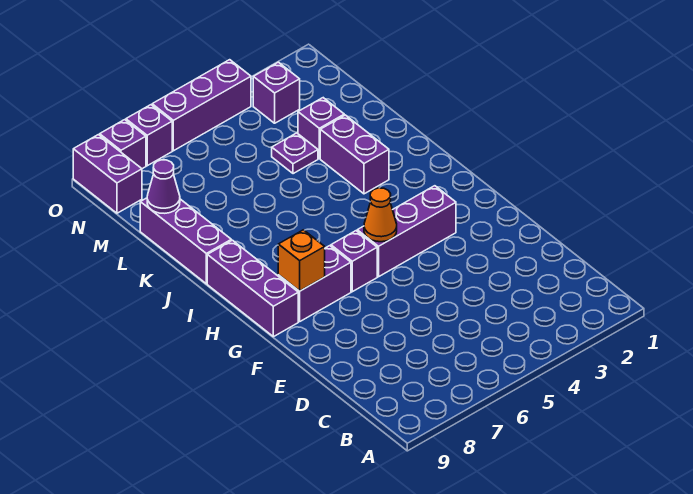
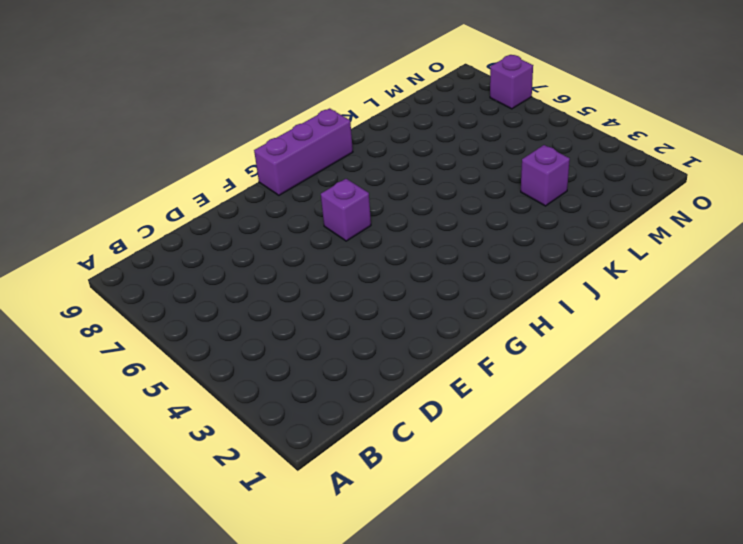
none -> purple 1x3 brick [357,186,456,277]
none -> purple 1x2 brick [278,246,351,321]
none -> purple 1x2 brick [320,115,389,194]

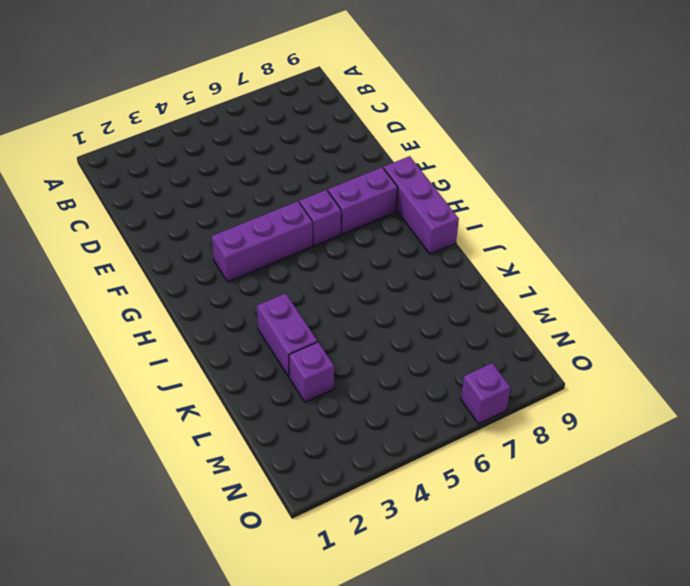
none -> purple 1x3 brick [140,198,231,284]
none -> purple 1x1 plate [272,133,318,174]
none -> purple 1x1 brick [253,62,300,123]

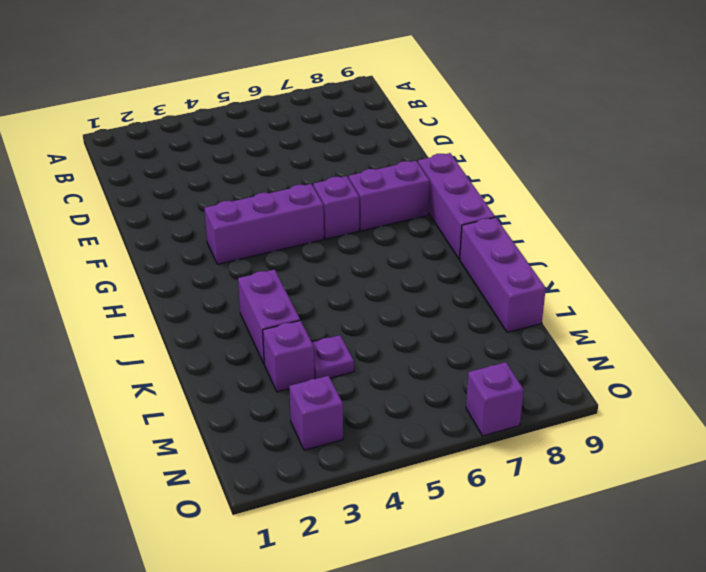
none -> purple 1x2 brick [73,135,142,213]
none -> purple 1x3 brick [152,60,251,151]
none -> purple 1x1 brick [100,120,146,169]

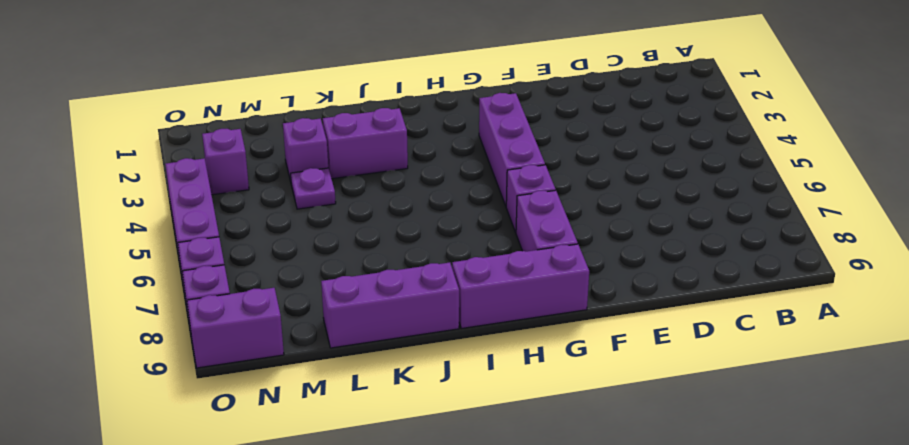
none -> orange 1x1 cone [364,188,397,242]
none -> orange 1x1 brick [278,230,325,291]
none -> purple 1x1 cone [147,160,180,213]

